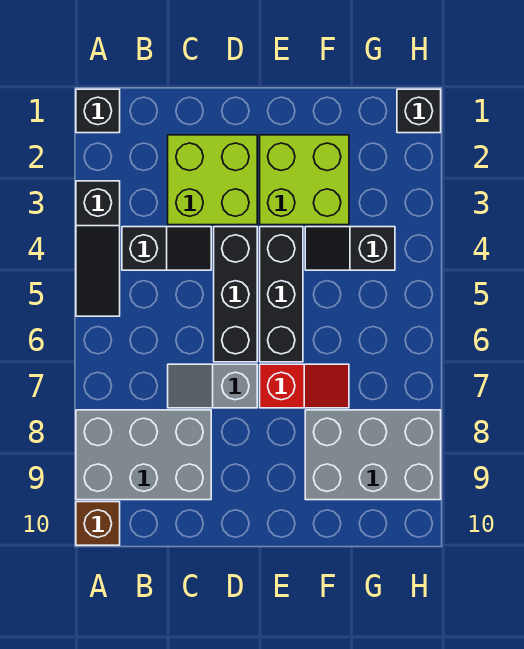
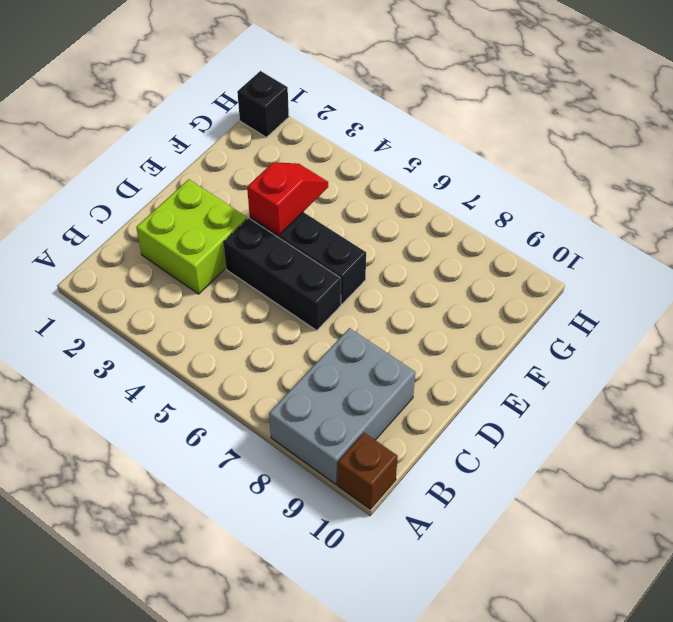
red 1x2 slope [247,162,328,235] -> red 1x2 slope moved to [260,364,349,408]
none -> black 1x1 brick [76,89,120,133]
none -> black 1x3 slope [76,181,120,316]
none -> black 1x2 slope [122,227,211,270]

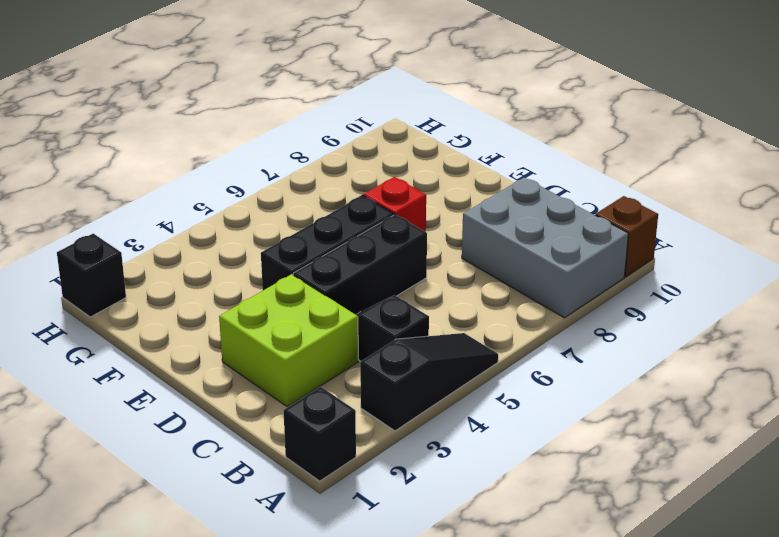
none -> grey 1x2 slope [168,364,257,408]
none -> lime 2x2 brick [260,135,349,225]
none -> black 1x2 slope [305,227,395,270]

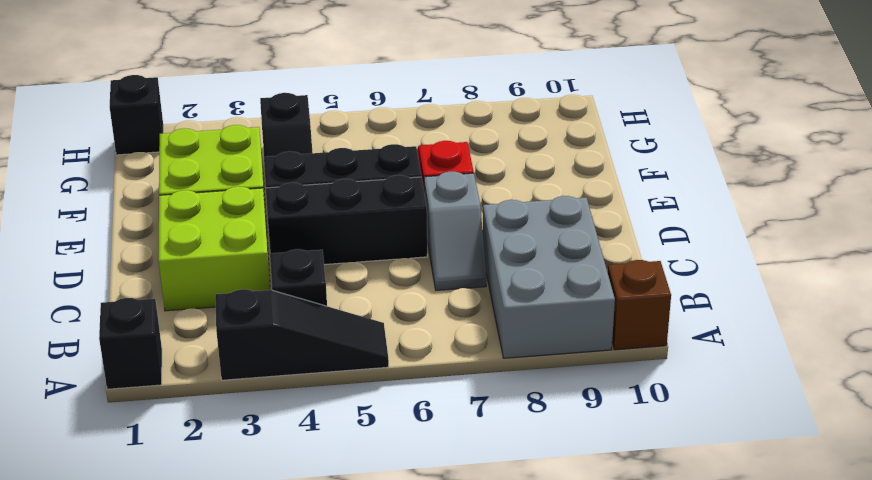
none -> grey 2x3 brick [305,410,441,500]

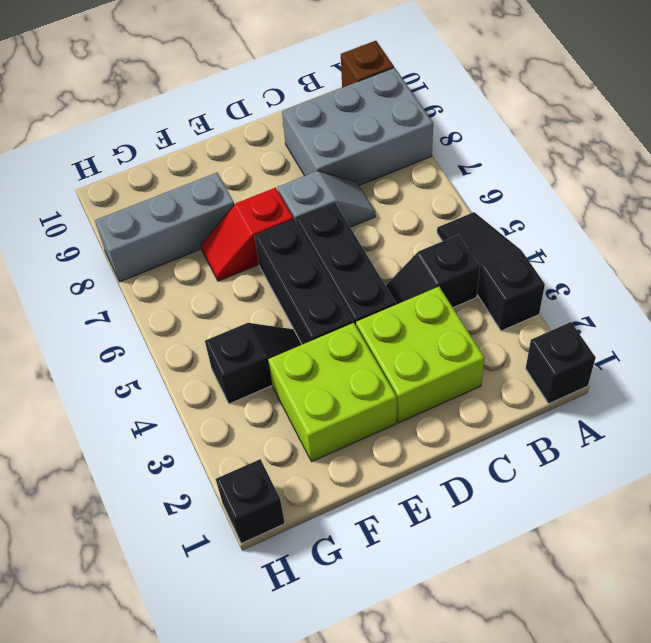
grey 1x3 brick [95,173,234,282] -> grey 2x3 brick [305,410,441,500]

